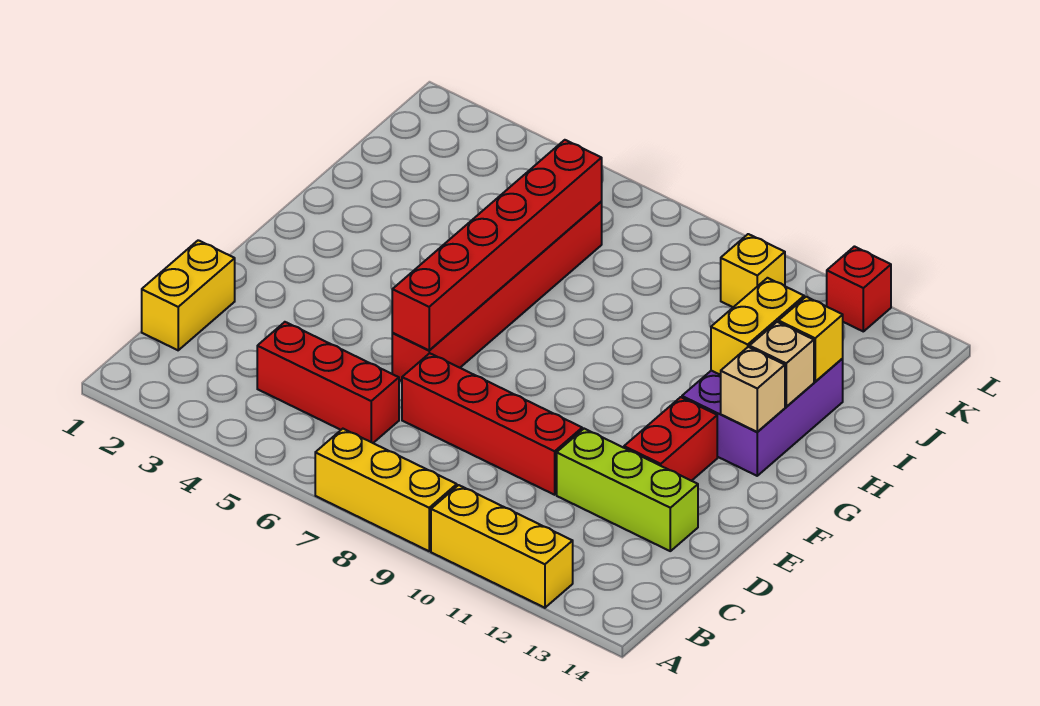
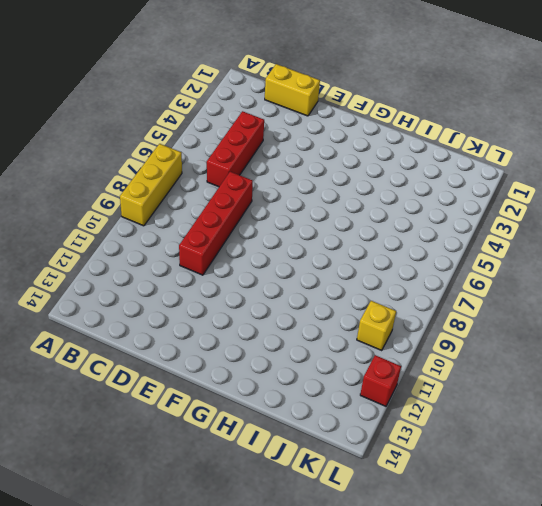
none -> yellow 1x3 brick [431,485,573,608]
none -> lime 1x3 brick [557,429,698,551]
none -> red 1x6 brick [392,202,602,381]

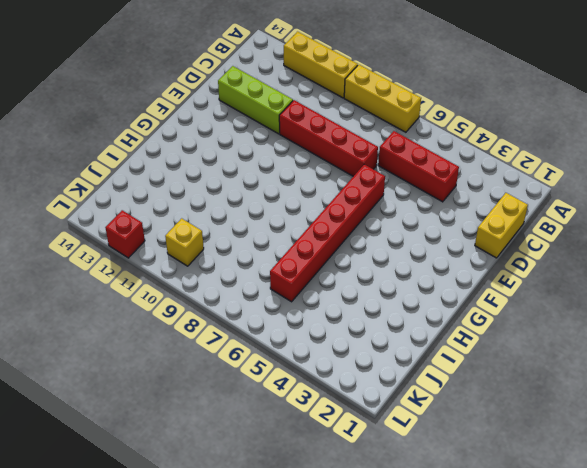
none -> red 1x2 brick [624,397,717,481]
none -> purple 2x3 brick [682,359,843,476]
none -> red 1x6 brick [392,140,602,350]

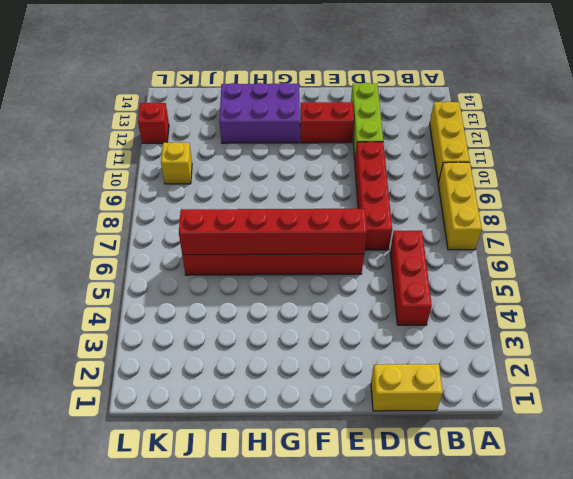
none -> tan 1x1 brick [721,347,785,432]
none -> yellow 1x2 brick [711,278,804,375]
none -> tan 1x1 brick [750,322,814,407]

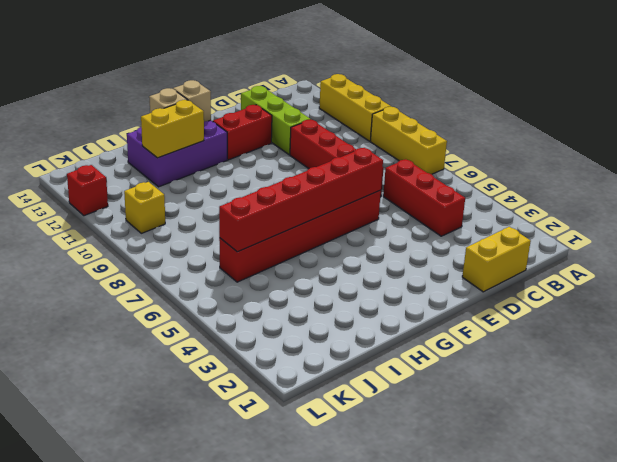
none -> yellow 1x1 brick [778,297,843,382]

